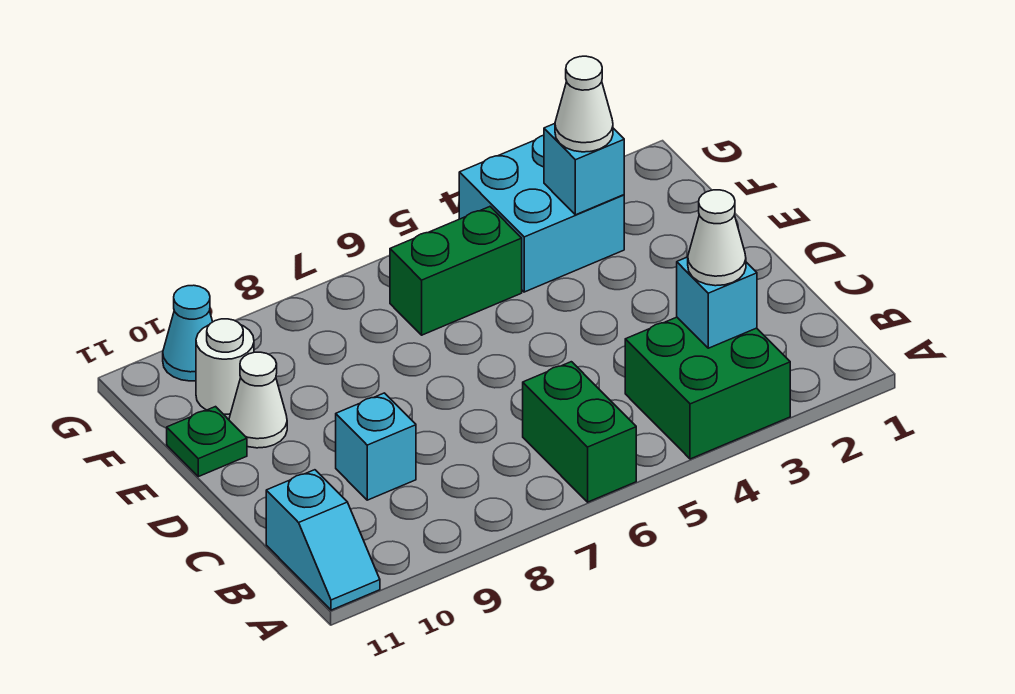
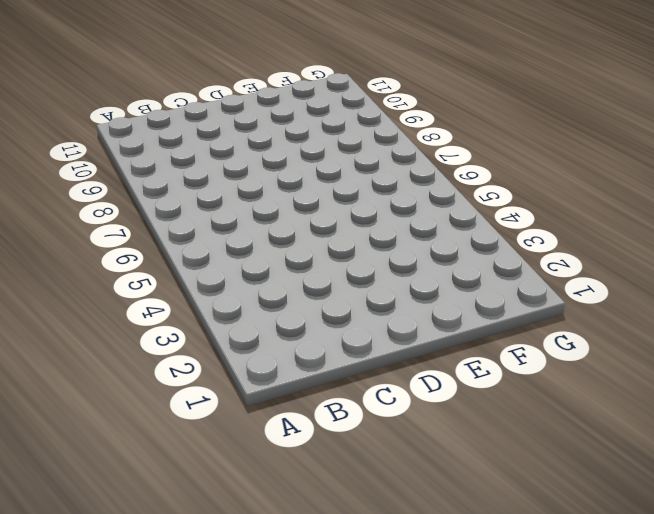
none -> green 2x2 brick [625,317,790,459]
none -> green 1x2 brick [523,362,636,502]
none -> cyan 1x2 slope [266,470,380,610]

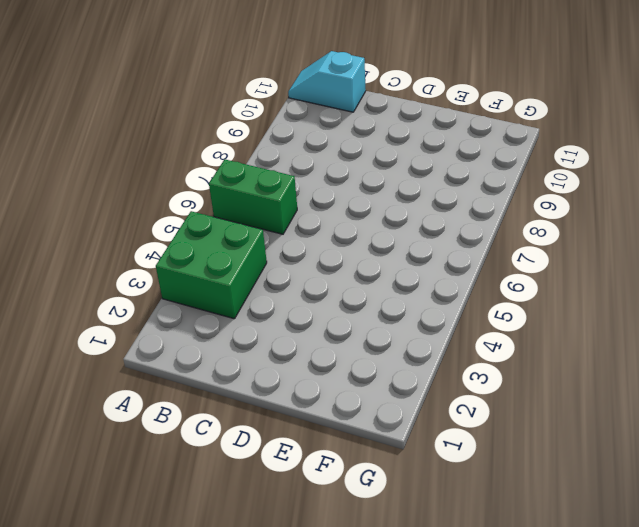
none -> cyan 1x1 brick [336,393,416,500]
none -> white 1x1 cone [229,352,287,448]
none -> green 1x1 plate [167,407,247,477]

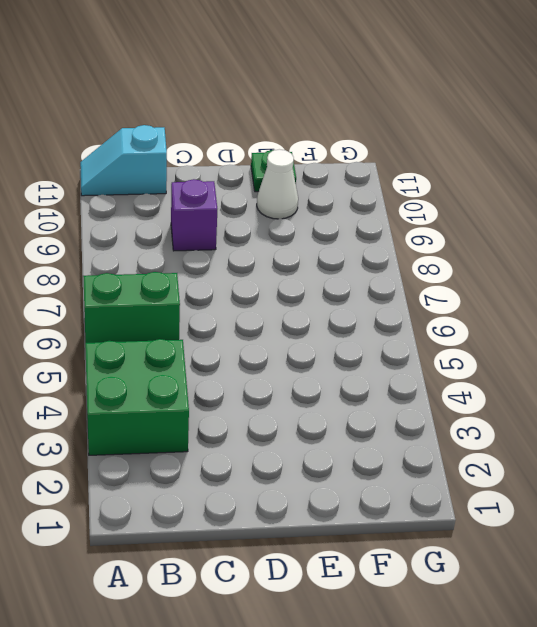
purple 1x1 brick [171,179,217,251] -> cyan 1x1 brick [336,393,416,500]
none -> cyan 2x2 brick [459,135,624,292]
none -> green 1x2 brick [390,207,522,335]
none -> white 1x1 round brick [196,319,254,414]

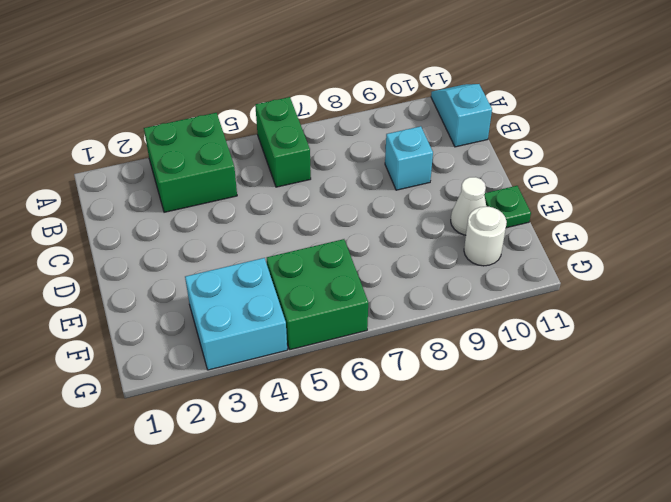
green 2x2 brick [267,239,368,350] -> green 1x2 brick [390,207,522,335]
none -> cyan 1x1 cone [163,285,213,381]
none -> cyan 1x1 brick [677,257,757,348]
none -> cyan 1x1 brick [544,124,624,215]

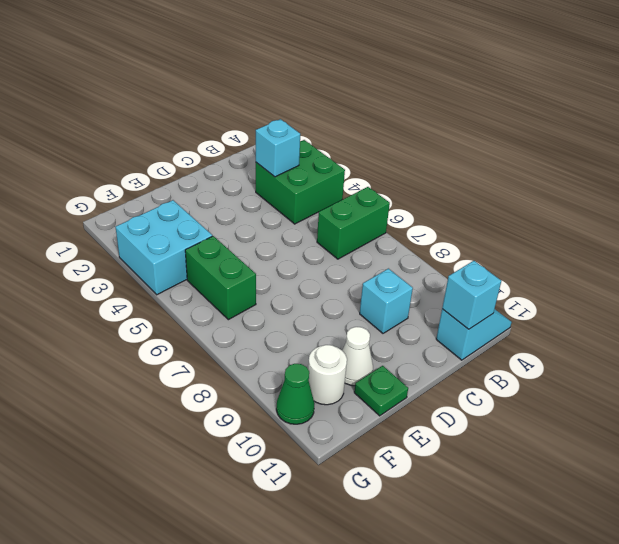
cyan 1x1 brick [442,261,501,329] -> cyan 1x1 brick moved to [544,124,624,215]
green 1x1 cone [276,364,315,424] -> cyan 1x1 cone [163,285,213,381]
none -> white 1x1 cone [688,190,746,286]
none -> white 1x1 cone [555,56,613,152]

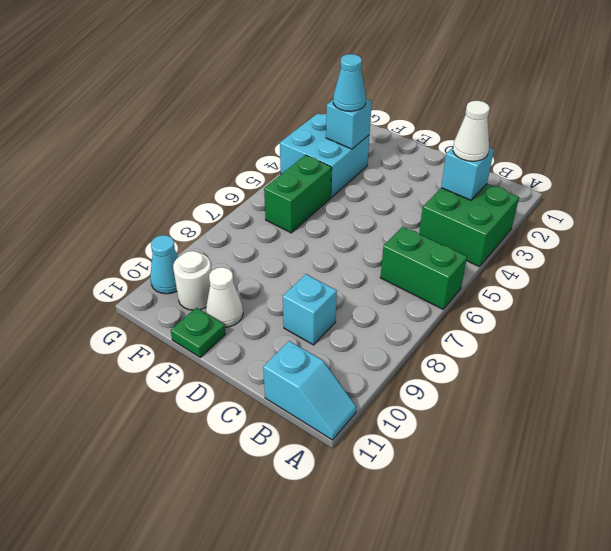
cyan 1x1 cone [333,54,366,111] -> white 1x1 cone [555,56,613,152]

